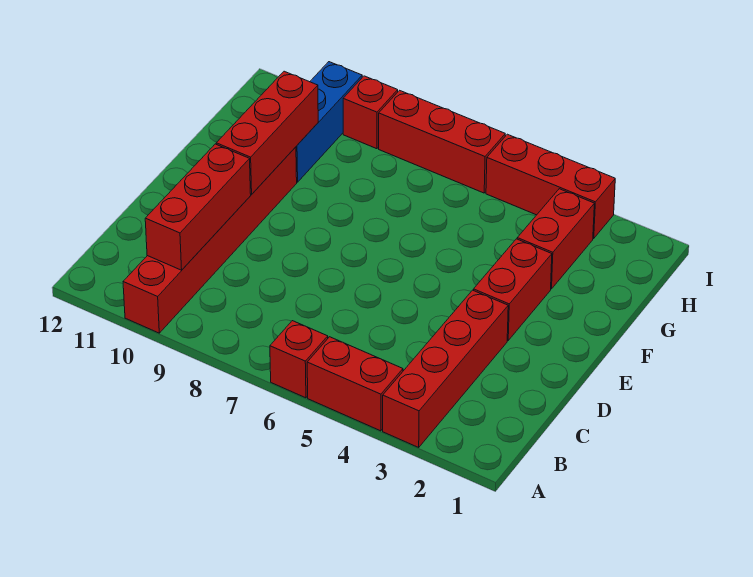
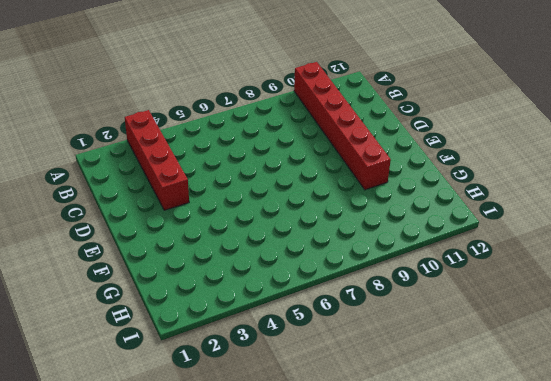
none -> red 1x2 brick [307,337,403,431]
none -> red 1x1 brick [270,321,328,398]
none -> red 1x2 brick [474,239,552,340]

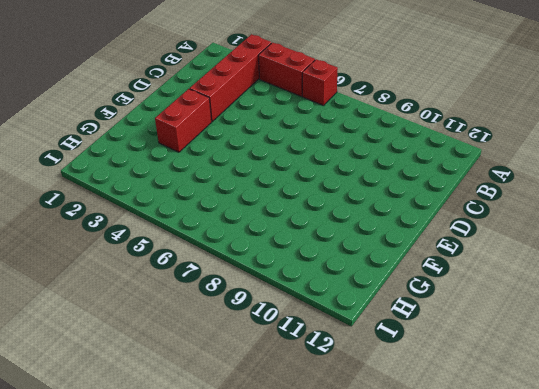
none -> red 1x6 brick [123,147,297,333]
none -> red 1x2 brick [517,189,594,289]
none -> blue 1x3 brick [296,62,362,182]

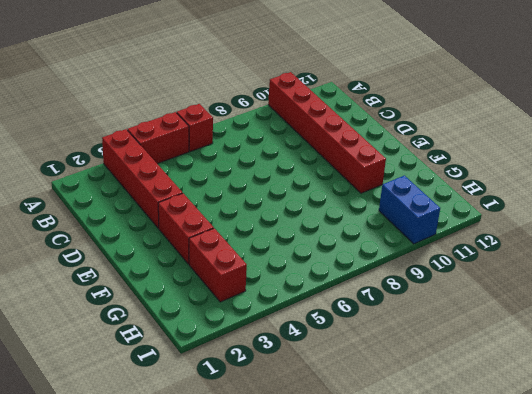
blue 1x2 brick [379,176,440,244] -> blue 1x3 brick [296,62,362,182]
none -> red 1x3 brick [486,134,615,239]
none -> red 1x3 brick [379,90,505,193]
none -> red 1x1 brick [343,76,398,149]

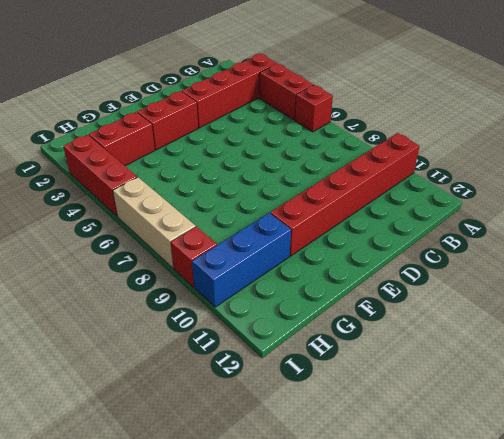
tan 1x3 brick [113,177,195,268] -> red 1x3 brick [379,90,505,193]
none -> red 1x3 brick [145,144,251,270]
none -> red 1x3 brick [216,71,318,194]

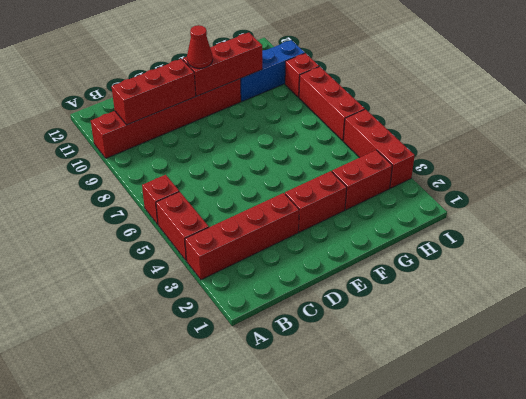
red 1x1 cone [187,25,213,68] -> none

